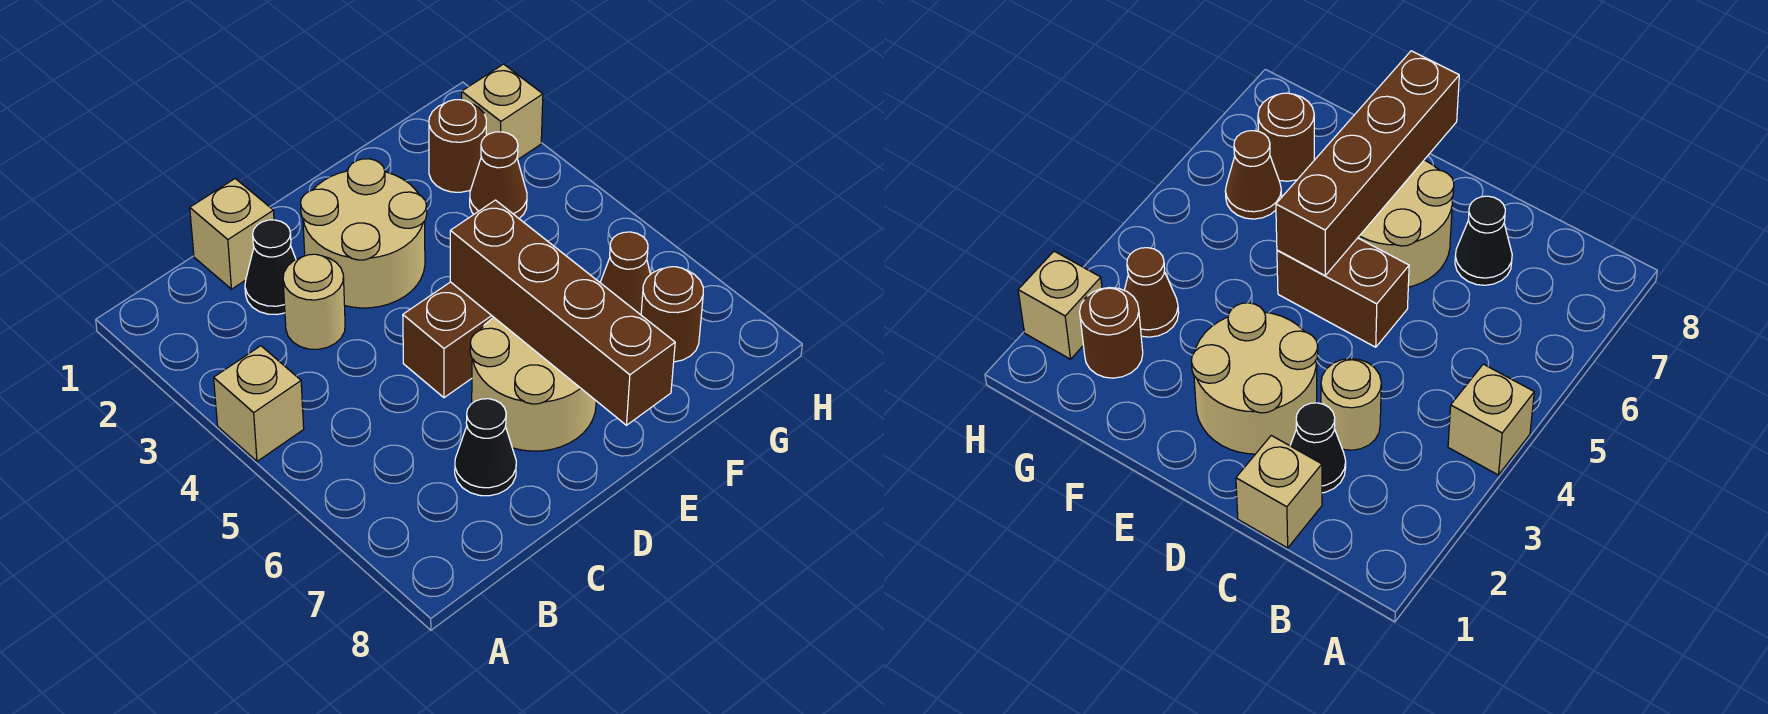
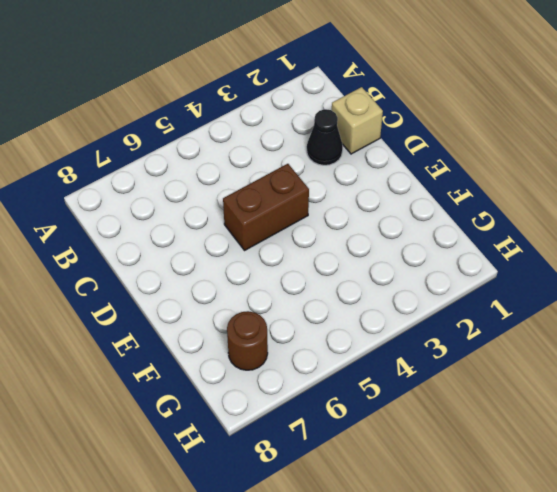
brown 1x2 brick [223,164,309,250] -> brown 1x2 brick turned to [403,282,494,398]
none -> tan 1x1 brick [214,346,304,461]
none -> tan 1x1 round brick [283,254,345,349]
none -> black 1x1 cone [455,399,516,496]

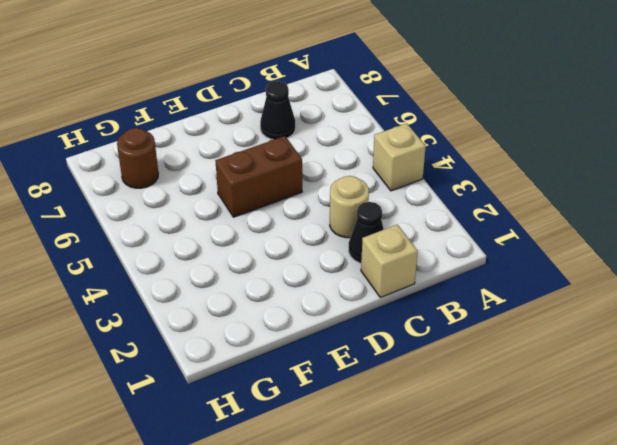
none -> tan 2x2 round brick [300,159,427,308]
none -> tan 2x2 round brick [470,318,596,451]
none -> brown 1x1 round brick [429,100,486,192]

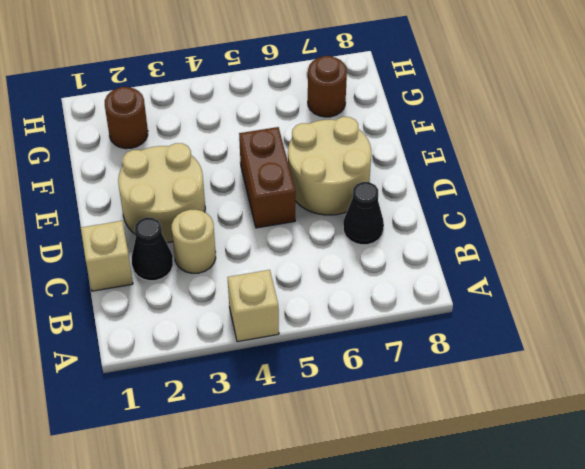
none -> brown 1x1 cone [470,132,527,218]
none -> brown 1x1 cone [600,232,651,315]
none -> tan 1x1 brick [462,64,543,159]

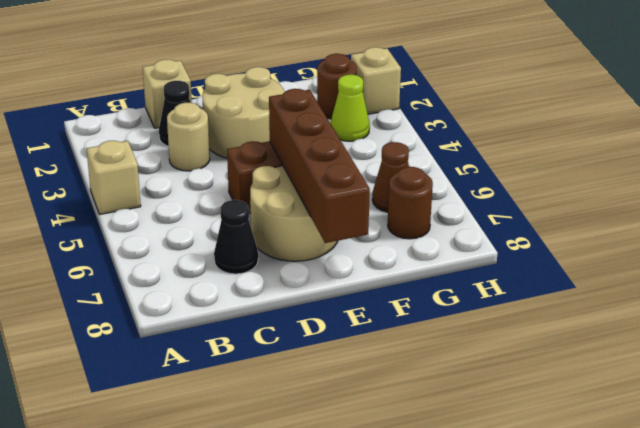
lime 1x1 cone [330,75,370,141] -> brown 1x1 cone [470,132,527,218]

